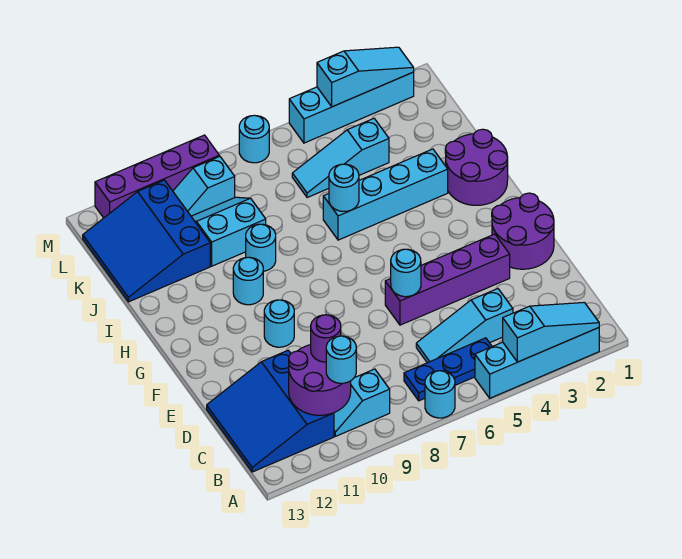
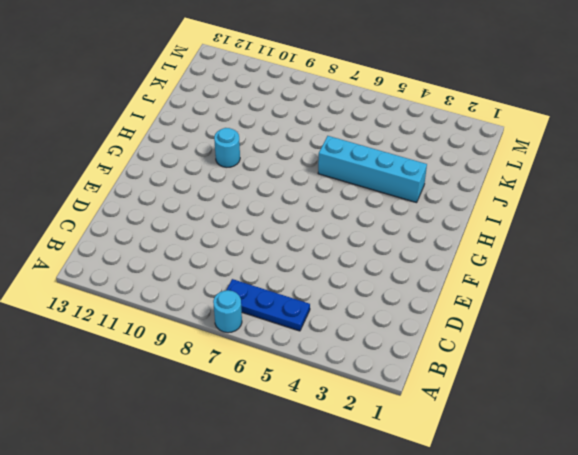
none -> cyan 1x4 brick [475,328,599,398]
none -> cyan 1x2 slope [334,369,390,436]
none -> blue 3x3 slope [207,350,334,472]

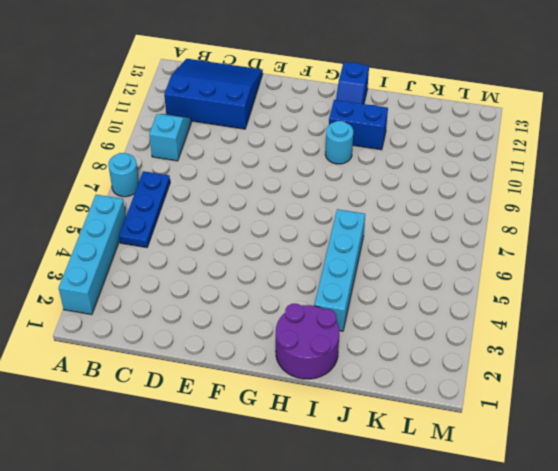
blue 1x2 brick [329,100,388,150] -> none
blue 1x2 slope [336,62,369,104] -> none
none -> cyan 1x3 slope [416,289,513,363]
none -> purple 2x2 round brick [492,193,554,269]
none -> purple 1x4 brick [385,234,510,325]

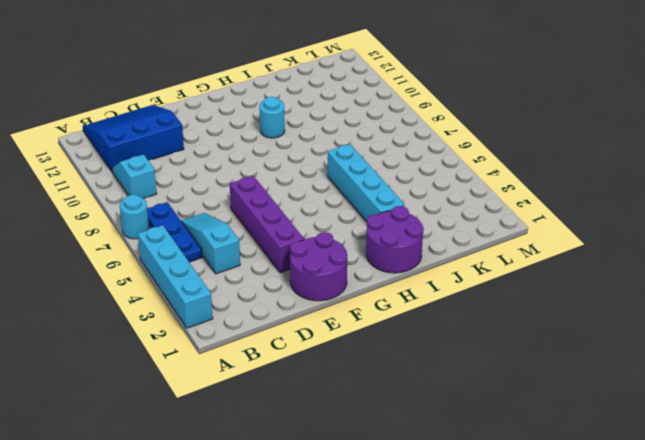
none -> cyan 1x1 round brick [264,300,294,347]
none -> cyan 1x1 round brick [246,224,276,271]
none -> cyan 2x2 slope [191,197,266,266]

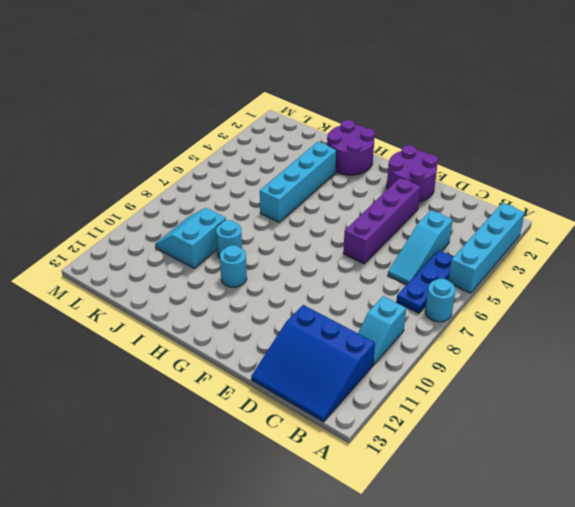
none -> cyan 1x1 round brick [264,300,294,347]
none -> blue 3x3 slope [83,180,210,302]
none -> cyan 1x3 slope [292,119,389,198]

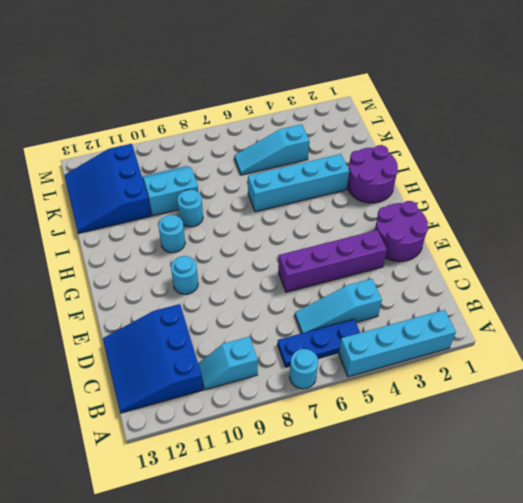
none -> cyan 1x2 slope [173,156,235,216]
none -> cyan 1x4 brick [289,72,414,143]
none -> cyan 1x1 round brick [239,115,269,163]

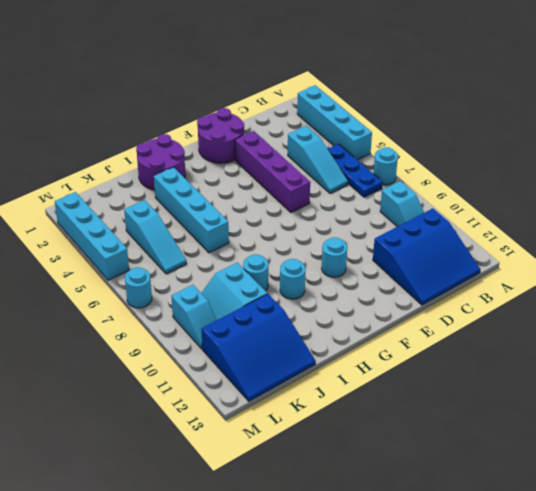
none -> purple 1x4 brick [95,135,219,218]
none -> cyan 1x3 slope [503,302,599,362]
none -> purple 2x2 round brick [289,345,351,415]

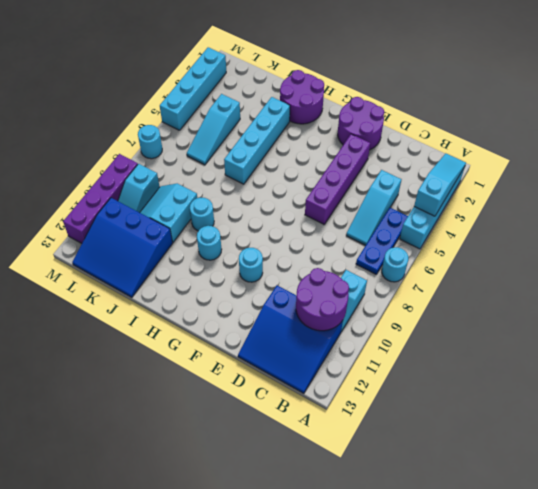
none -> cyan 1x1 round brick [391,249,421,297]
none -> cyan 1x1 round brick [329,164,359,211]
none -> cyan 1x3 slope [317,47,414,107]

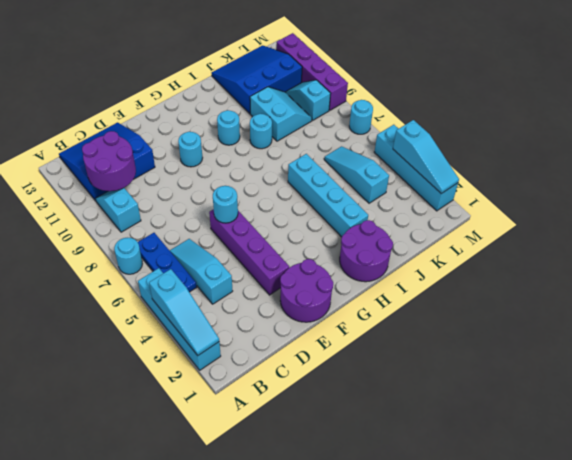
none -> cyan 1x1 round brick [329,164,359,211]
none -> cyan 1x1 round brick [326,336,356,383]
none -> purple 1x1 round brick [311,315,341,362]

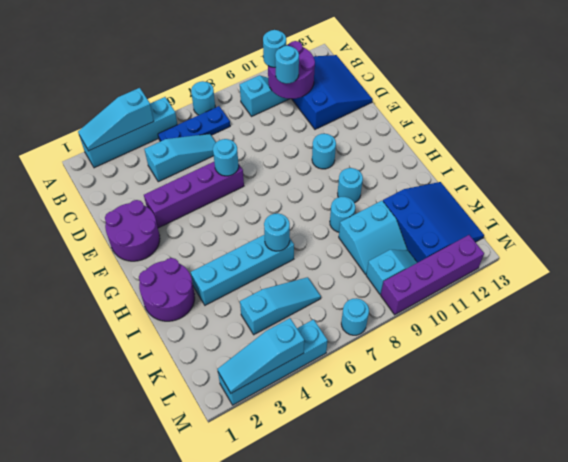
cyan 1x1 round brick [275,46,299,84] -> purple 1x1 round brick [311,315,341,362]

